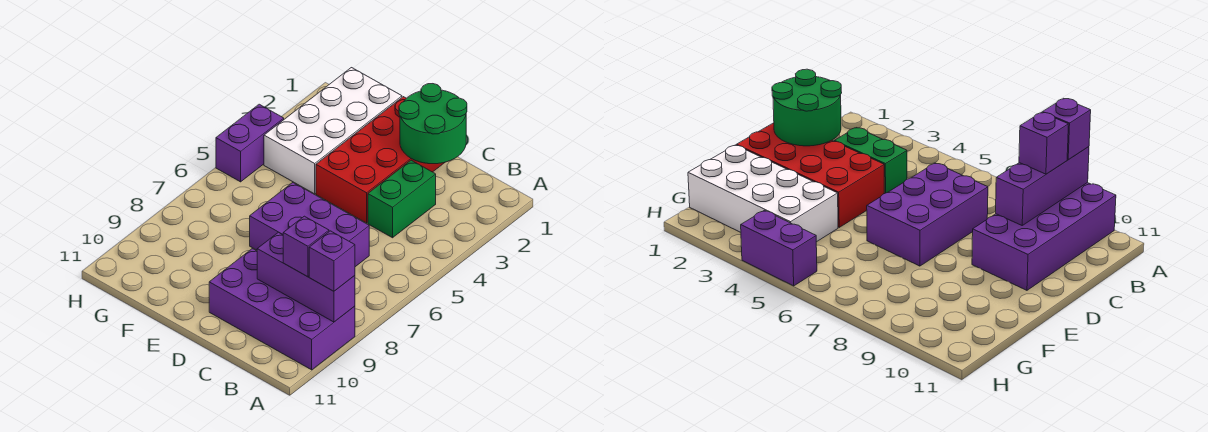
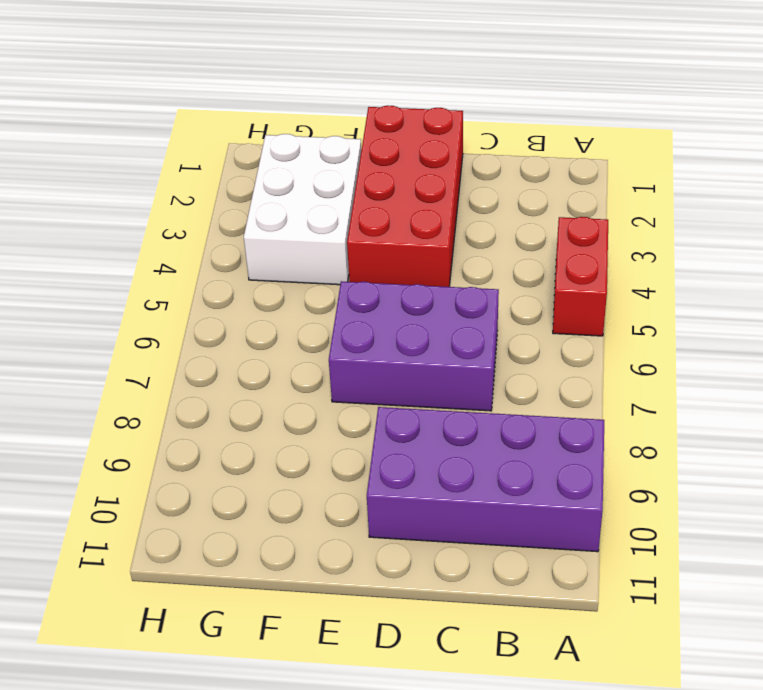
red 1x2 brick [553,217,608,336] -> none
white 2x3 brick [244,134,361,285] -> white 2x4 brick [264,68,402,194]
none -> green 1x2 brick [368,160,436,238]
none -> purple 1x2 brick [216,104,284,182]

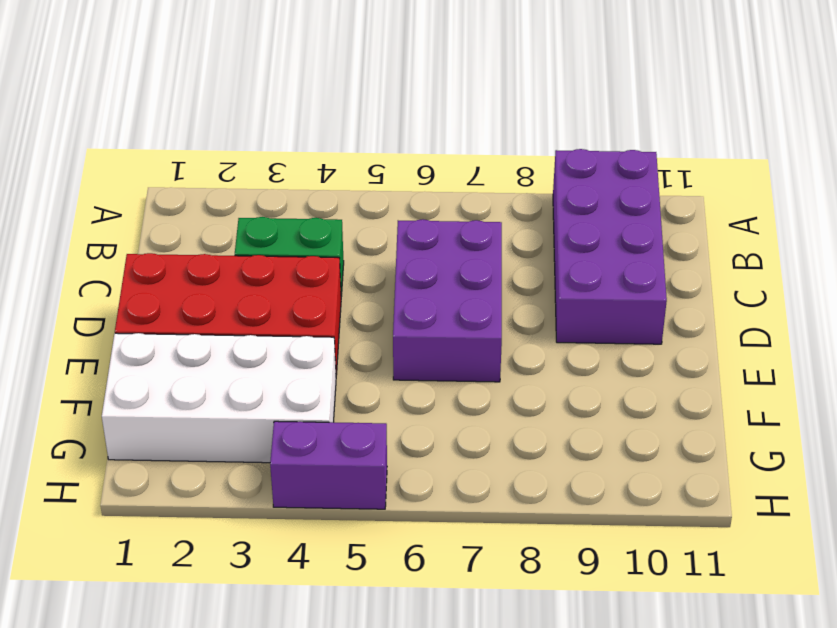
none -> purple 1x3 brick [257,232,355,322]
none -> green 2x2 round brick [399,84,467,164]

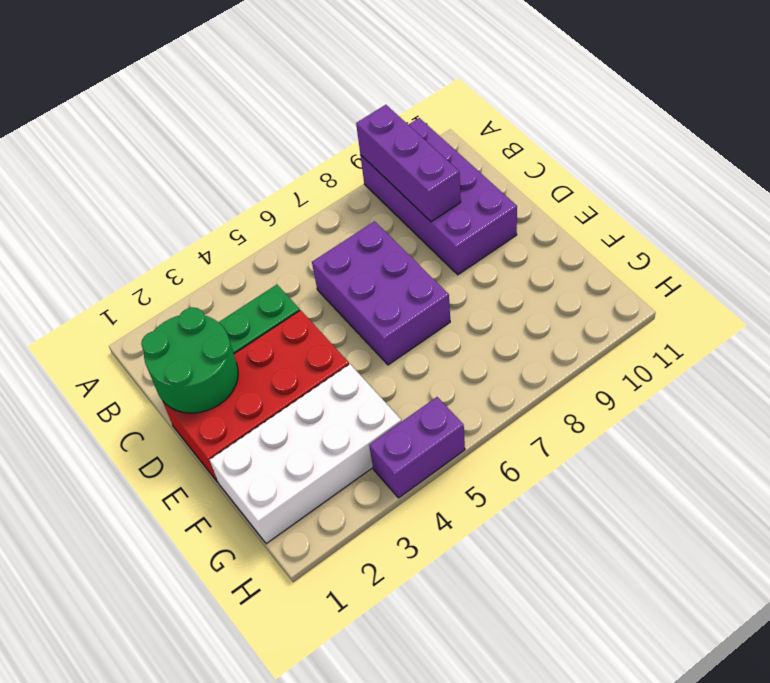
none -> purple 1x1 brick [309,231,355,291]
none -> purple 1x1 brick [283,216,329,277]

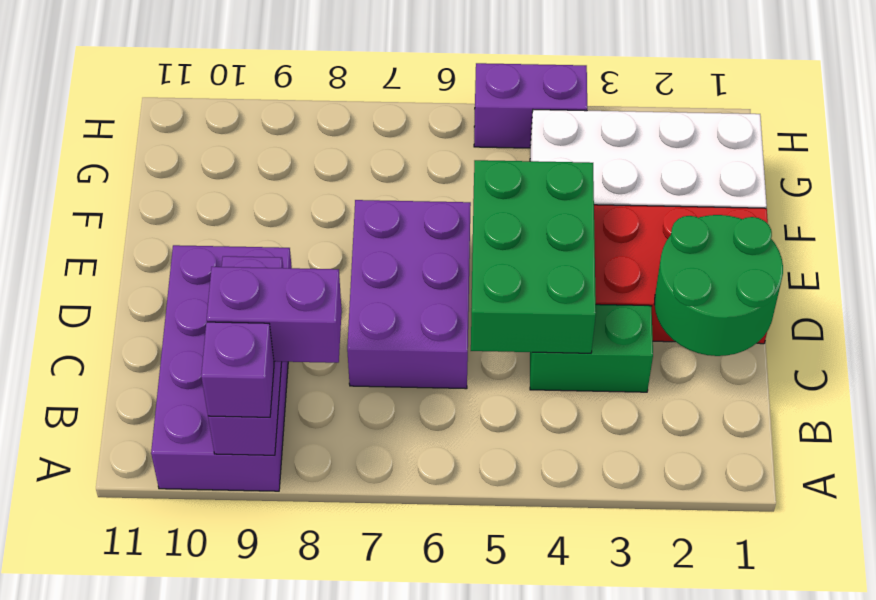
purple 1x2 brick [207,267,342,363] -> purple 1x1 brick [283,216,329,277]
green 2x3 brick [471,160,596,353] -> none

